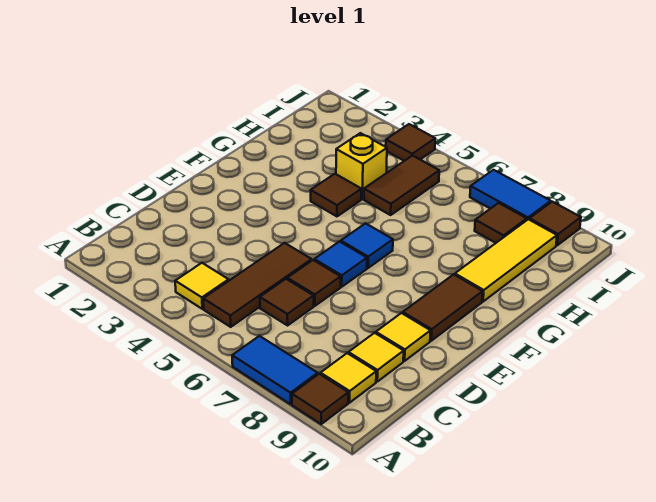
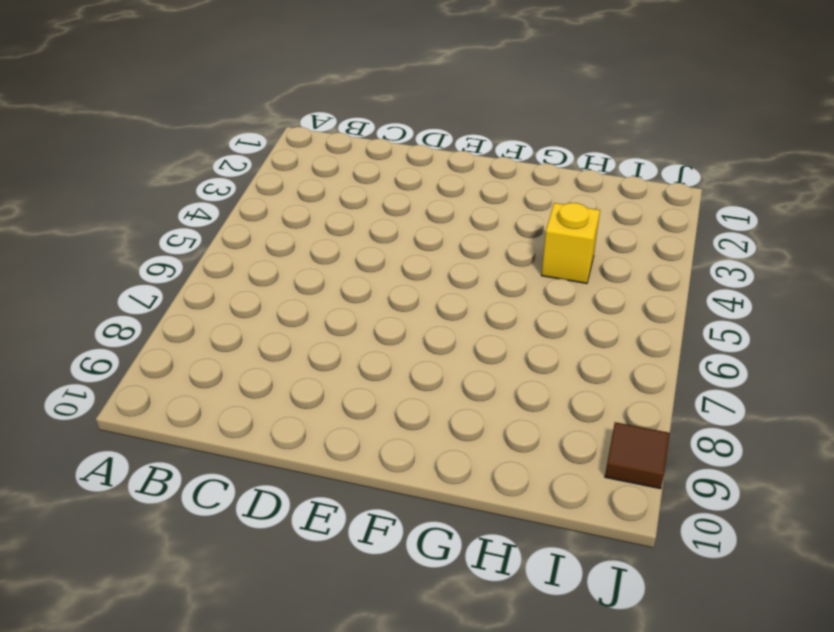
none -> blue 1x2 tile [232,336,318,404]
none -> brown 1x1 tile [292,374,348,424]
none -> yellow 1x1 tile [175,263,229,309]

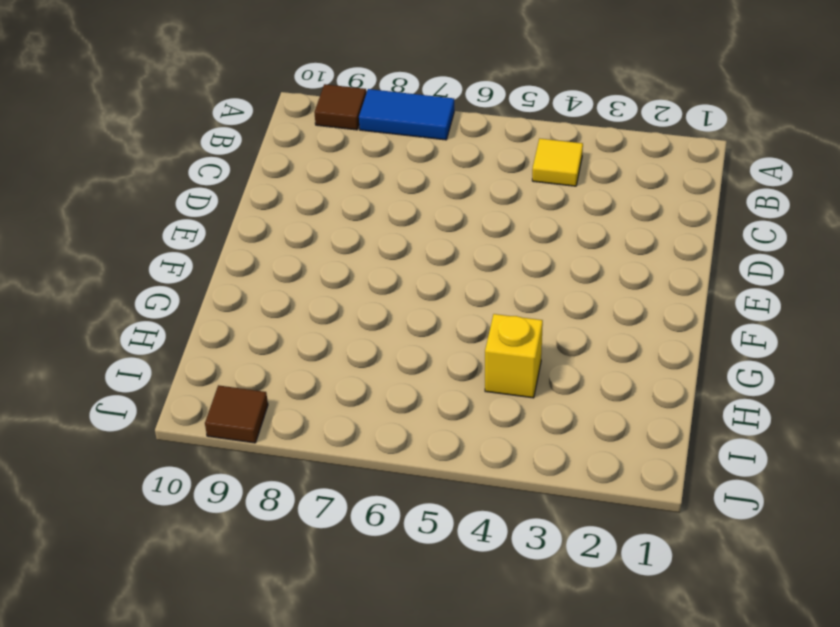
none -> brown 1x3 tile [203,243,312,327]
none -> yellow 1x1 tile [321,353,376,403]
none -> brown 1x1 tile [260,279,314,325]

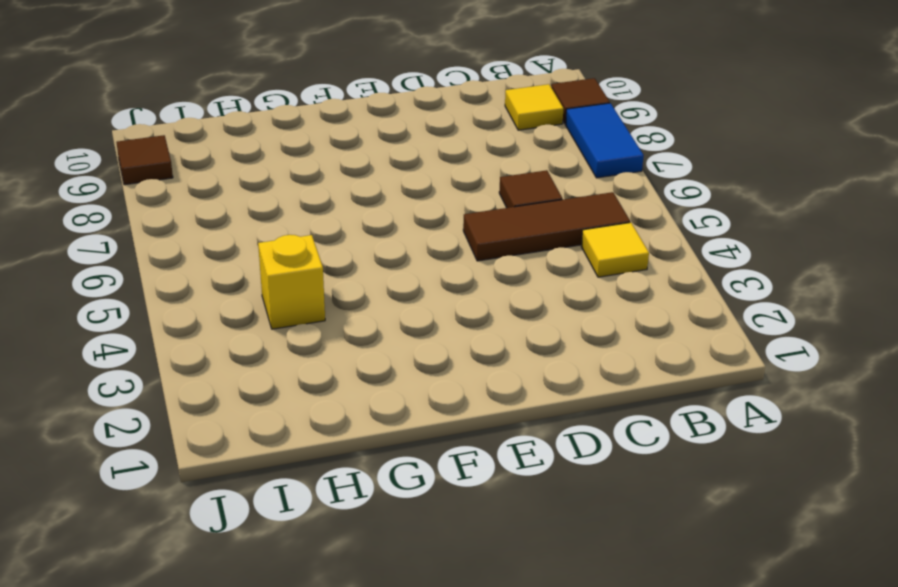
none -> yellow 1x1 tile [348,333,404,382]
none -> brown 1x1 tile [287,260,341,306]
none -> yellow 1x1 tile [376,313,430,361]

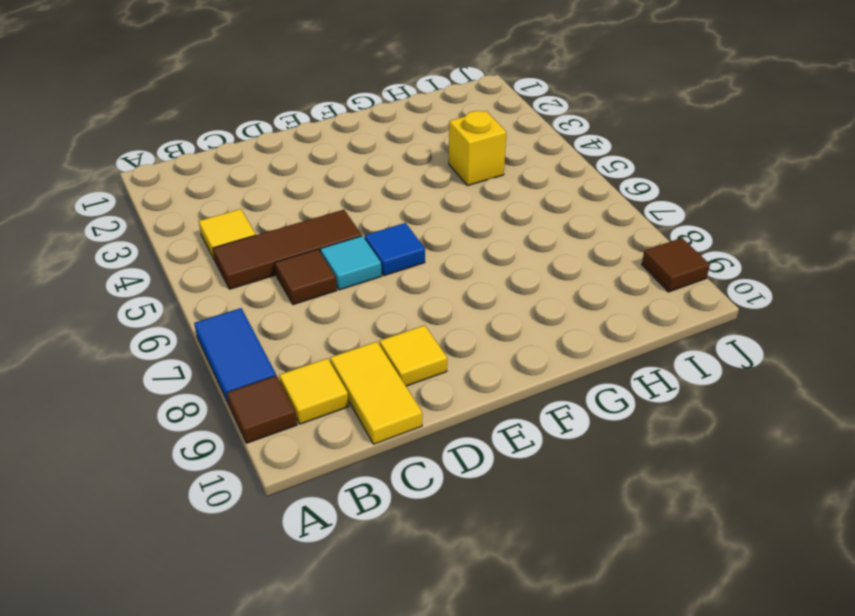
yellow 1x2 tile [330,342,422,444] -> yellow 1x1 tile [348,333,404,382]
cyan 1x1 tile [320,236,382,290] -> brown 1x1 tile [287,260,341,306]
none -> brown 1x2 tile [403,274,483,341]
none -> blue 1x1 tile [341,223,393,268]
none -> brown 1x1 tile [311,174,361,216]

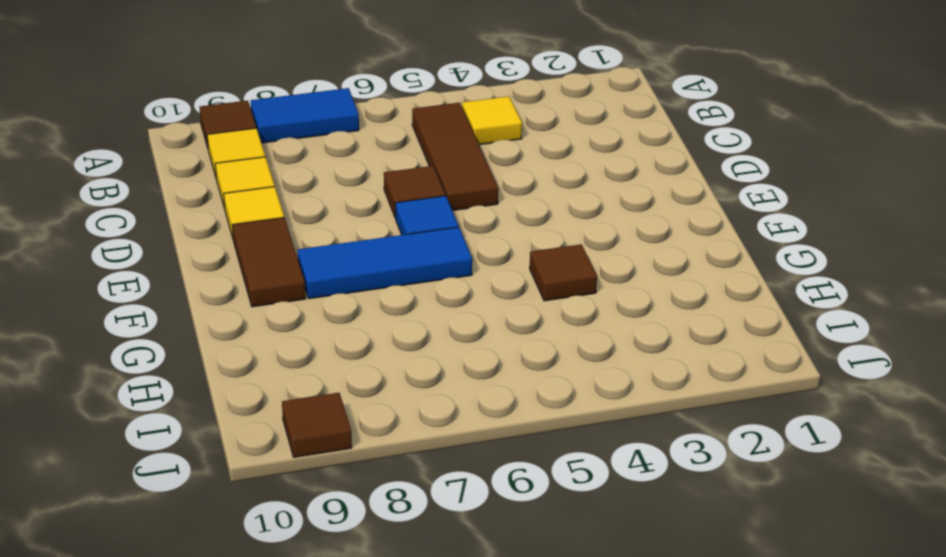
blue 1x3 tile [298,227,472,299] -> blue 1x1 tile [341,223,393,268]
none -> brown 1x1 tile [260,279,314,325]
none -> yellow 1x3 tile [455,219,557,301]
none -> yellow 1x1 brick [336,133,387,199]

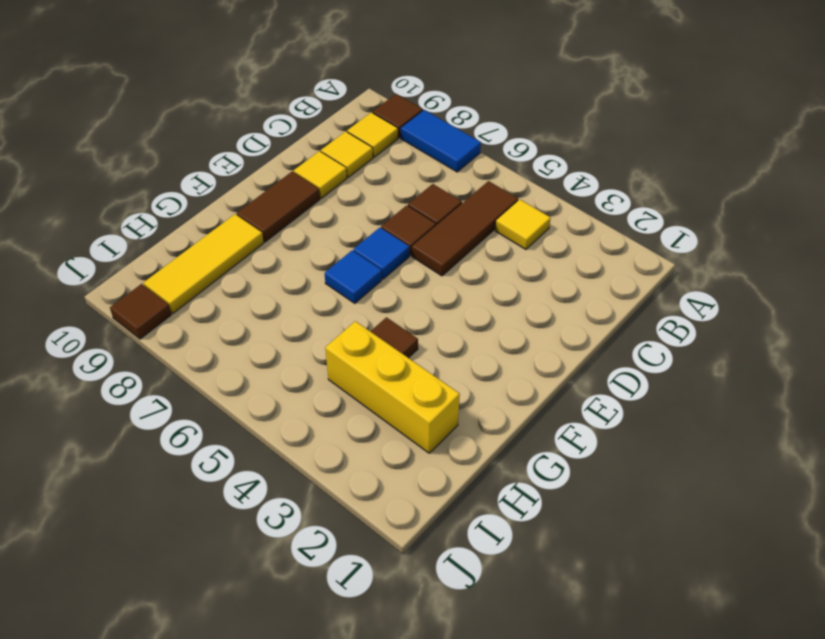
yellow 1x3 brick [325,321,460,453] -> yellow 1x1 brick [336,133,387,199]
none -> brown 1x2 tile [364,155,439,215]
none -> brown 1x1 tile [475,203,527,243]
none -> brown 1x1 tile [386,124,435,161]

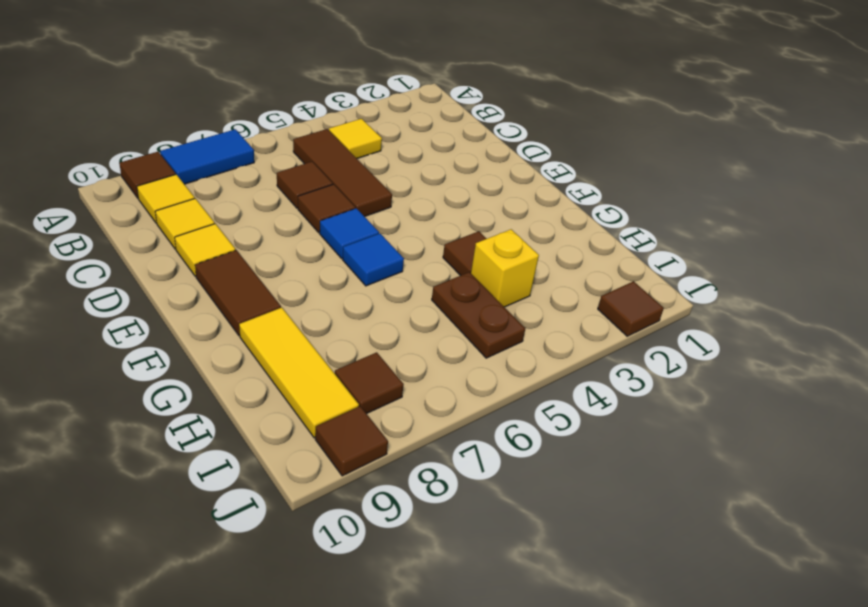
brown 1x2 plate [432,272,525,358] -> brown 1x2 tile [364,155,439,215]
brown 1x1 tile [598,281,664,336] -> brown 1x1 tile moved to [386,124,435,161]
none -> blue 1x2 tile [470,170,551,220]

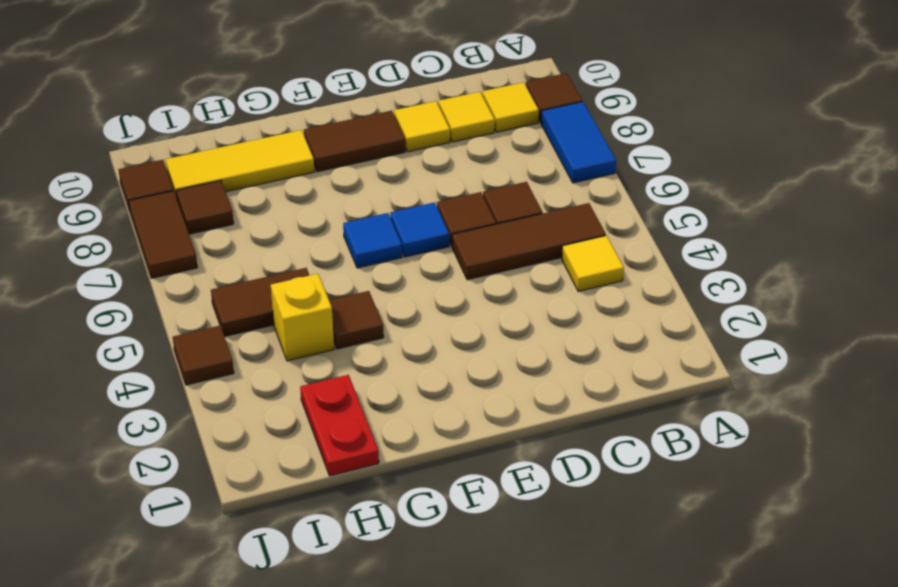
red 1x2 plate [300,375,379,476] -> none
brown 1x2 tile [129,191,198,278] -> blue 1x2 tile [470,170,551,220]

